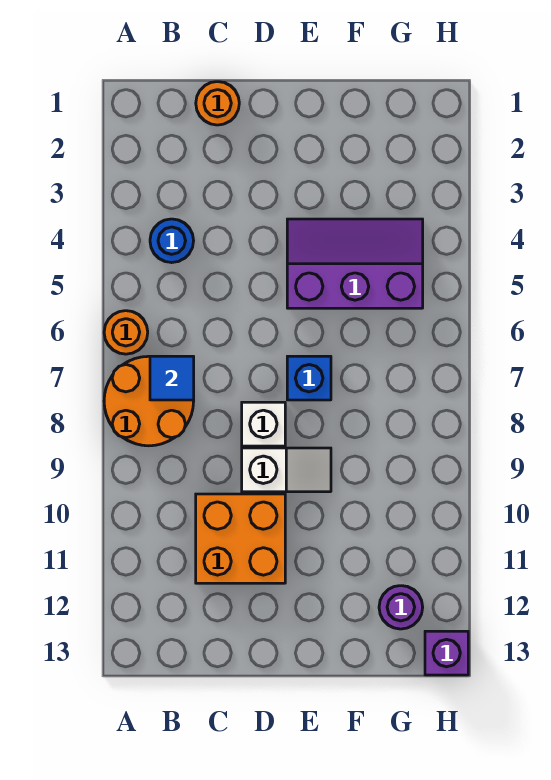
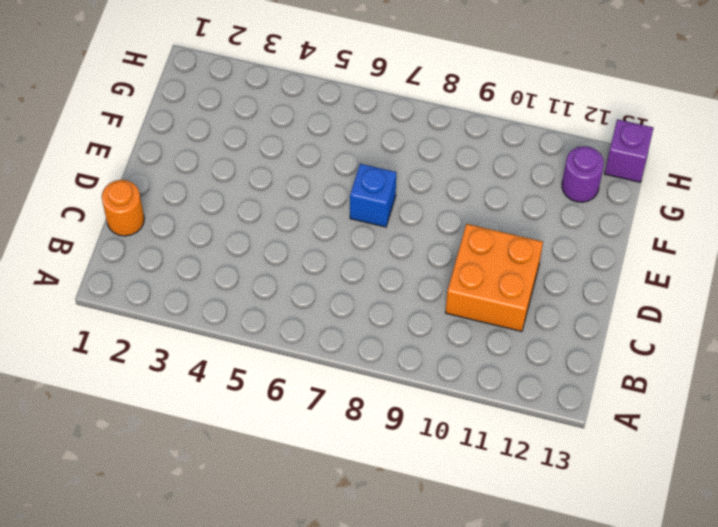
none -> orange 1x1 round brick [104,311,148,354]
none -> orange 2x2 round brick [104,356,194,446]
none -> blue 1x1 round brick [150,219,194,263]

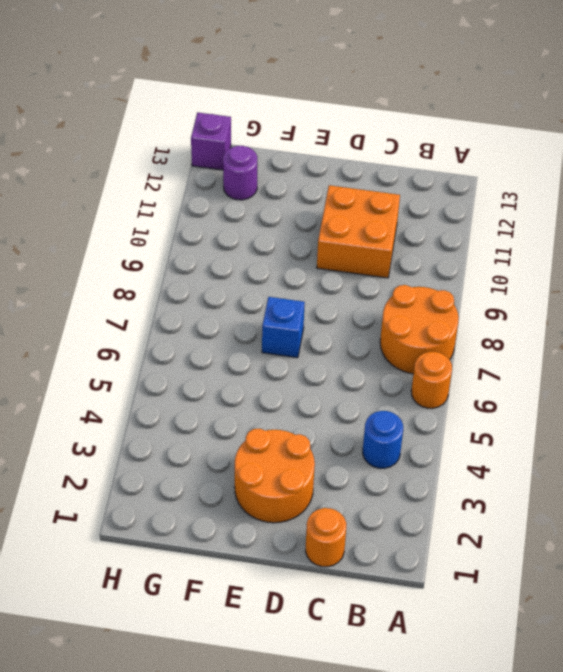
orange 2x2 round brick [235,429,315,523] -> none
none -> white 1x1 brick [242,402,285,446]
none -> white 1x2 slope [242,448,331,492]
none -> purple 2x3 slope [287,219,423,308]

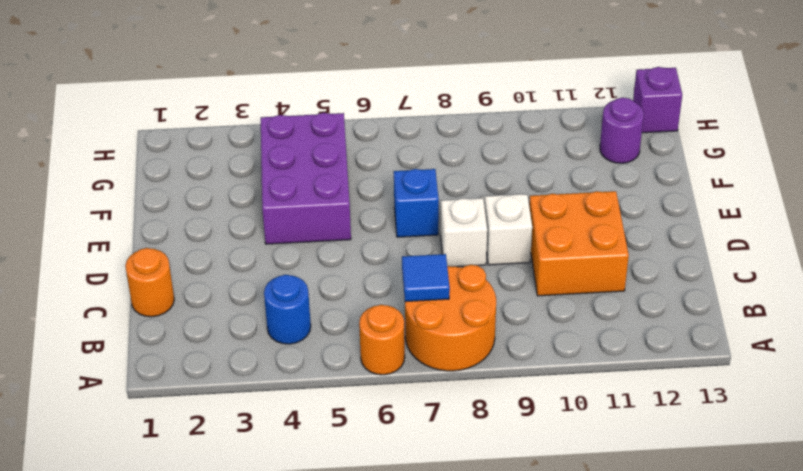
purple 2x3 brick [261,113,351,244] -> purple 2x3 slope [287,219,423,308]

